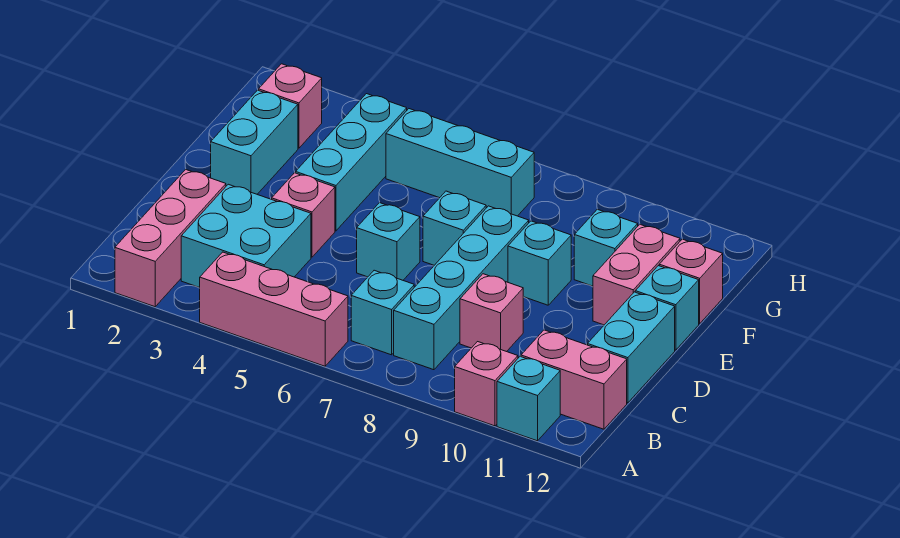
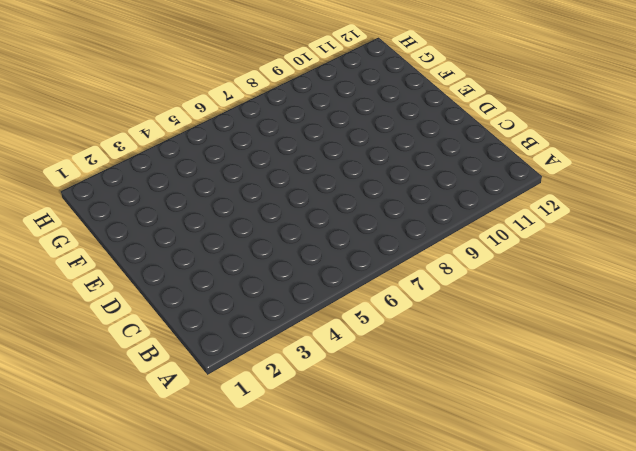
none -> pink 1x3 brick [115,170,226,307]
none -> pink 1x3 brick [200,252,348,366]
none -> pink 1x1 brick [455,342,518,426]

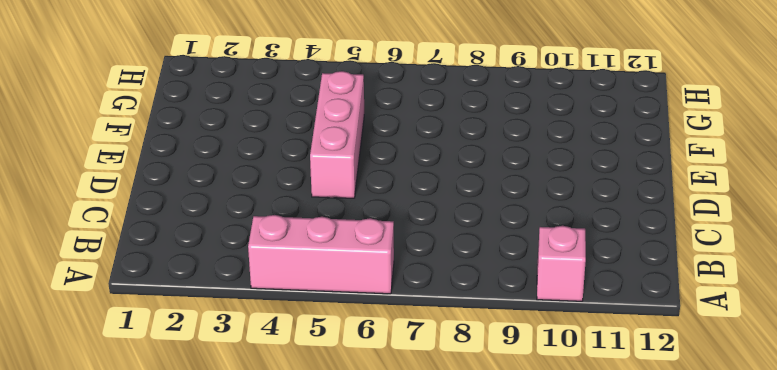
pink 1x3 brick [310,71,364,198] -> pink 1x3 brick moved to [115,170,226,307]
none -> cyan 1x1 brick [497,356,560,441]
none -> cyan 2x2 brick [181,184,311,288]
none -> cyan 1x1 brick [351,270,414,355]

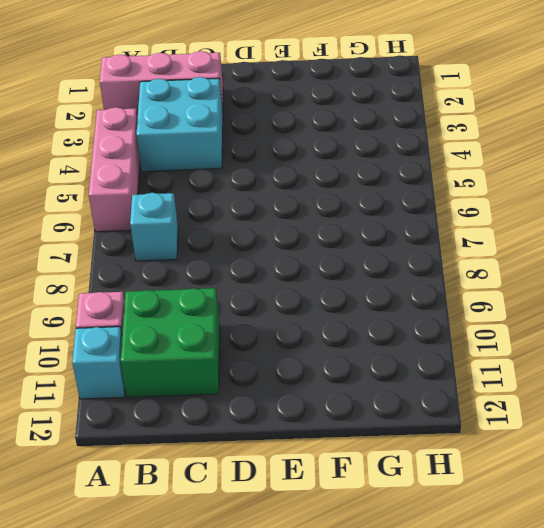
green 2x2 brick [121,288,220,397] -> pink 1x2 brick [521,330,627,429]
none -> cyan 1x4 brick [394,206,529,370]
none -> pink 1x1 brick [460,274,523,352]
none -> cyan 1x2 brick [588,292,675,403]

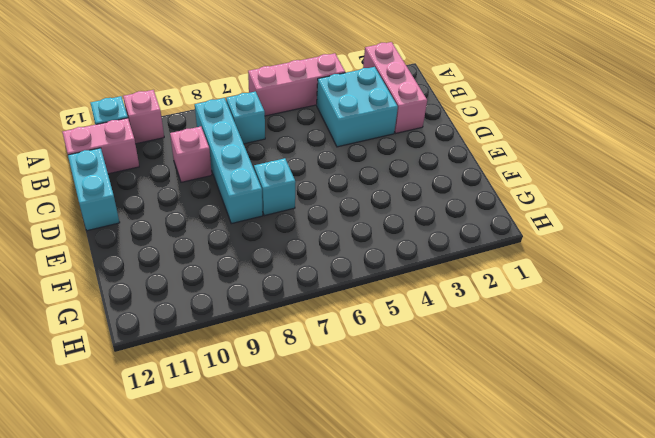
none -> pink 1x1 brick [272,173,335,257]
none -> cyan 1x1 brick [357,203,420,280]
none -> cyan 1x2 brick [211,90,298,194]

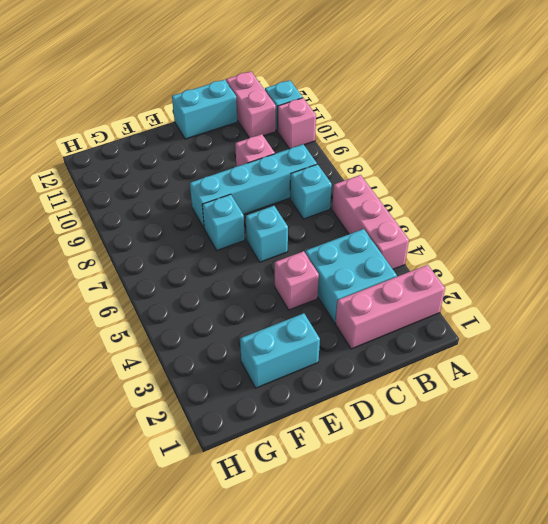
none -> cyan 1x3 brick [296,94,407,231]
none -> cyan 1x1 brick [508,221,571,305]
none -> pink 1x2 brick [593,224,680,325]

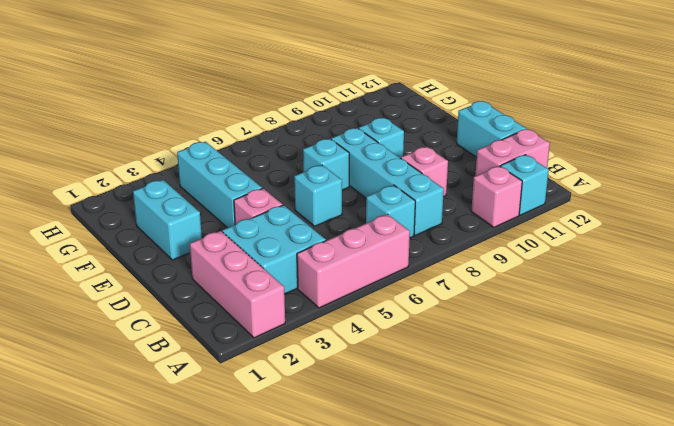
none -> pink 1x2 brick [593,224,680,325]
none -> cyan 1x1 brick [635,266,699,350]
none -> cyan 1x1 brick [574,209,638,286]

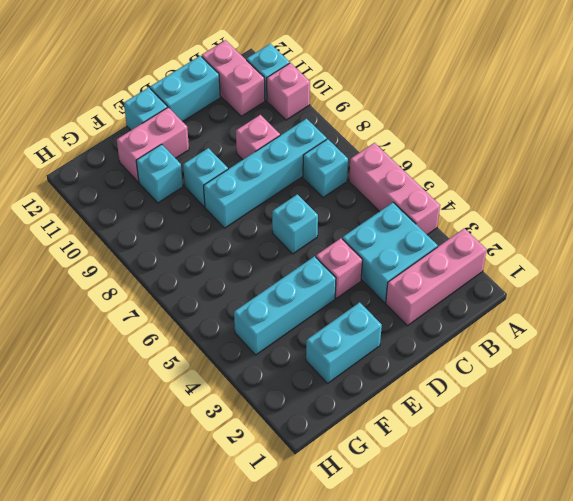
none -> cyan 1x1 brick [423,191,486,265]
none -> pink 1x1 brick [659,239,723,324]
none -> pink 1x1 brick [259,64,322,148]

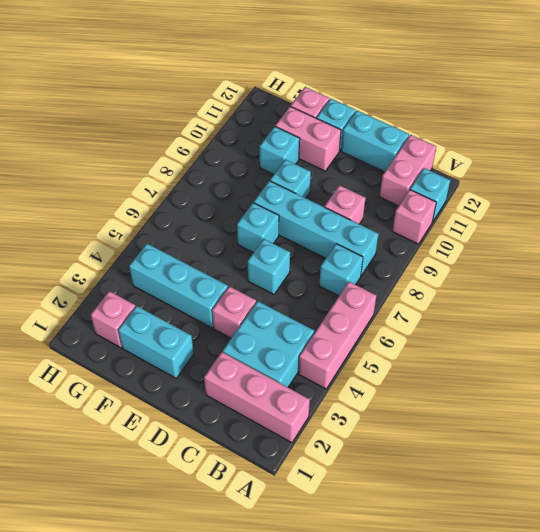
none -> cyan 1x3 brick [386,109,534,216]

